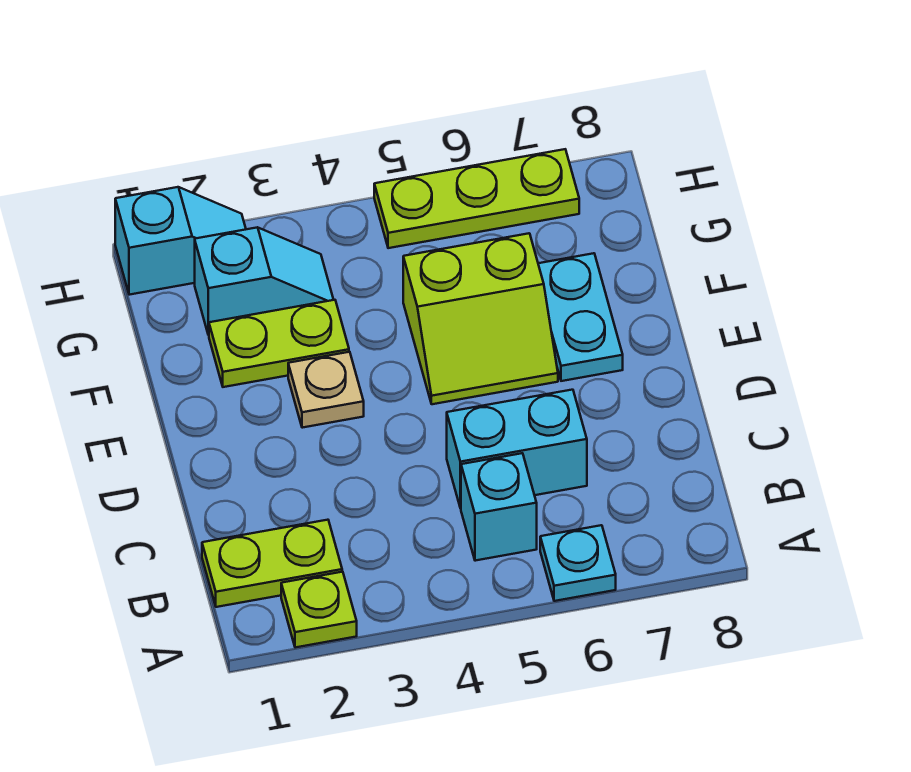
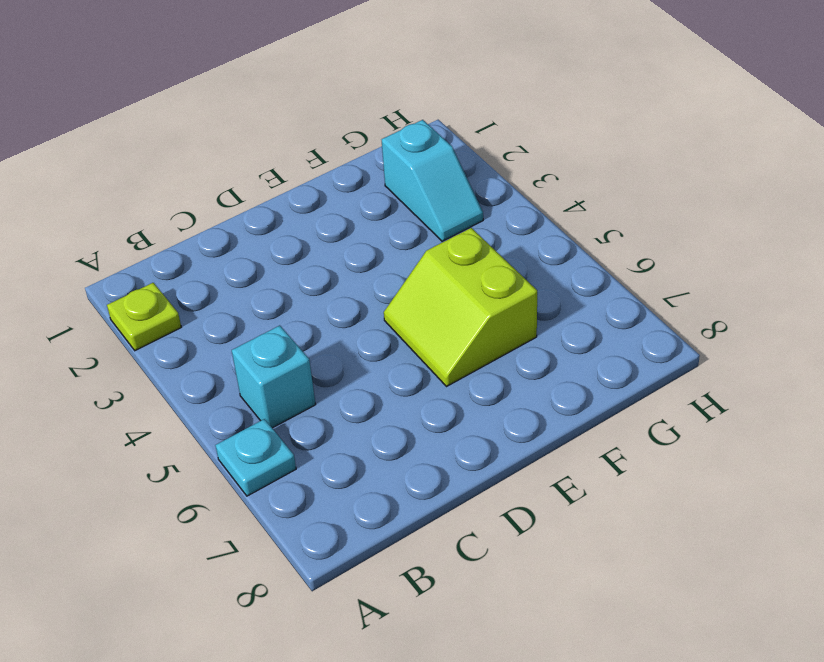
none -> lime 1x2 plate [202,520,342,607]
none -> cyan 1x2 brick [447,390,587,508]
none -> tan 1x1 plate [288,352,364,428]

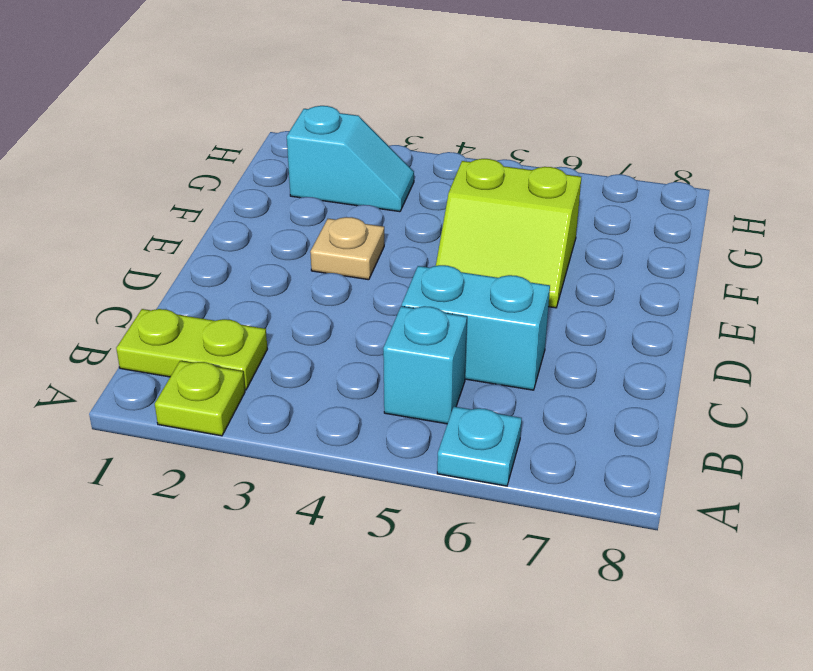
none -> cyan 1x2 plate [538,253,623,381]
none -> lime 1x2 plate [209,300,349,387]
none -> cyan 1x2 slope [115,187,246,295]

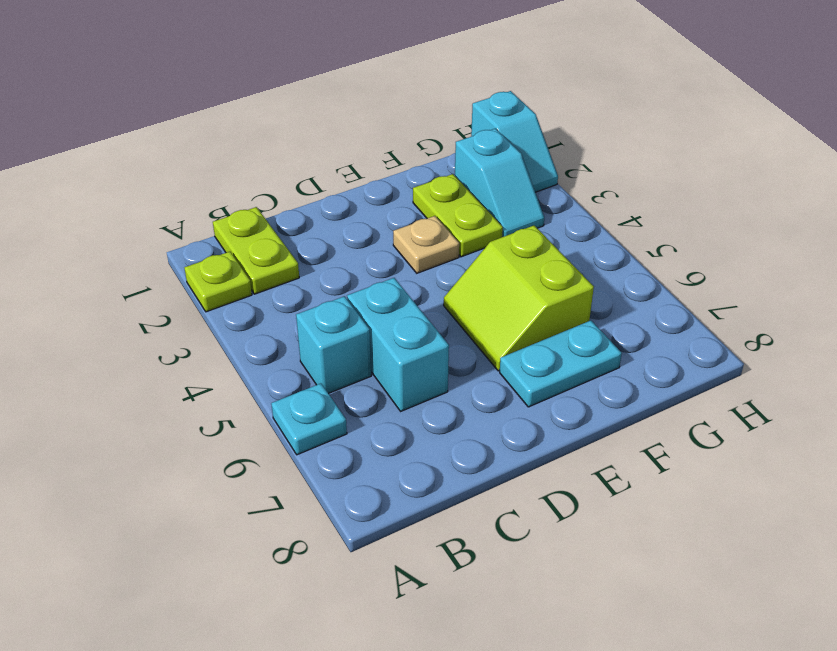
none -> lime 1x3 plate [374,149,579,248]

